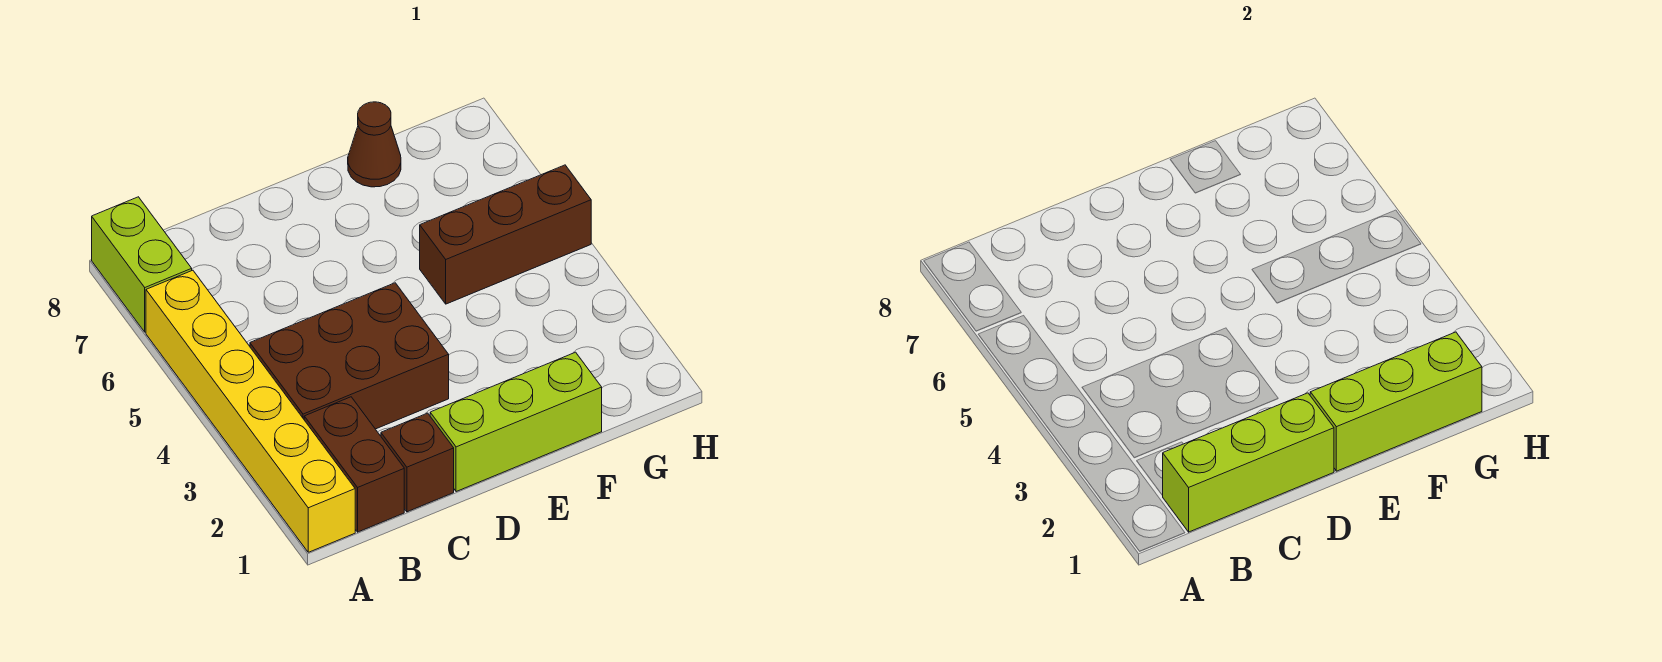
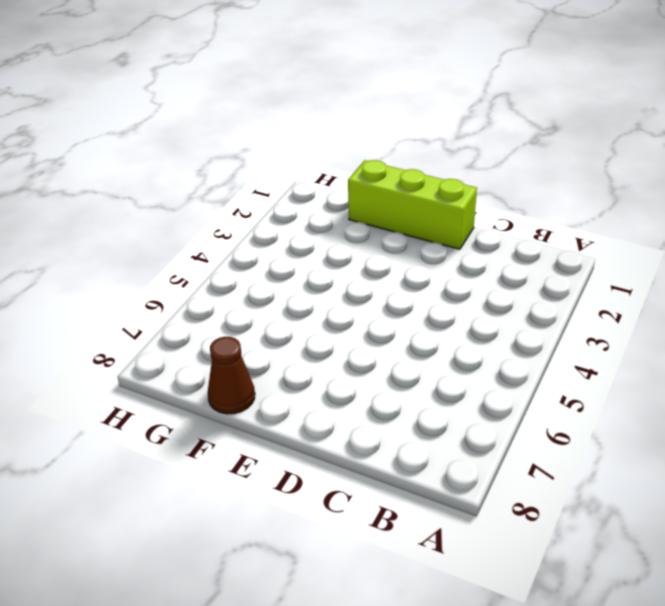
none -> yellow 1x6 brick [146,270,355,552]
none -> lime 1x2 brick [92,197,192,332]

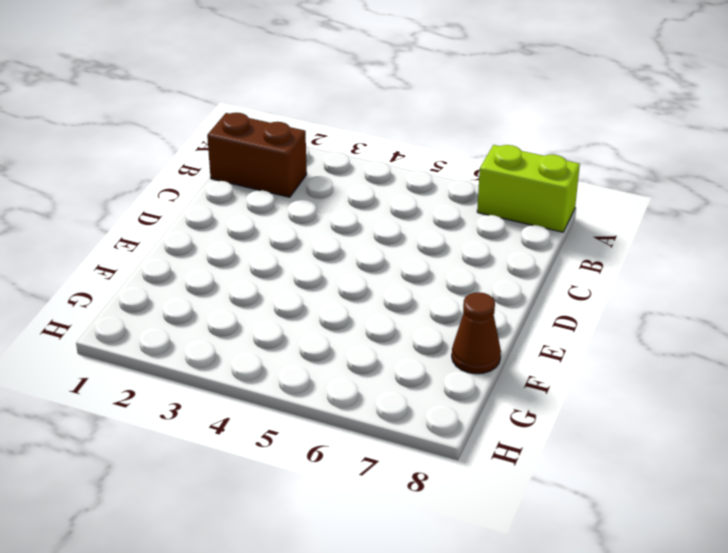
none -> yellow 1x6 brick [146,270,355,552]
none -> brown 2x3 brick [250,283,449,429]

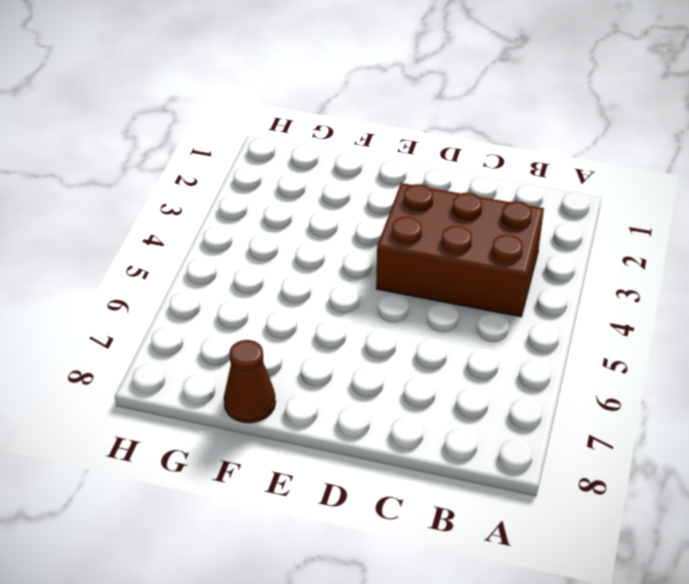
none -> yellow 1x6 brick [146,270,355,552]
none -> lime 1x2 brick [92,197,192,332]

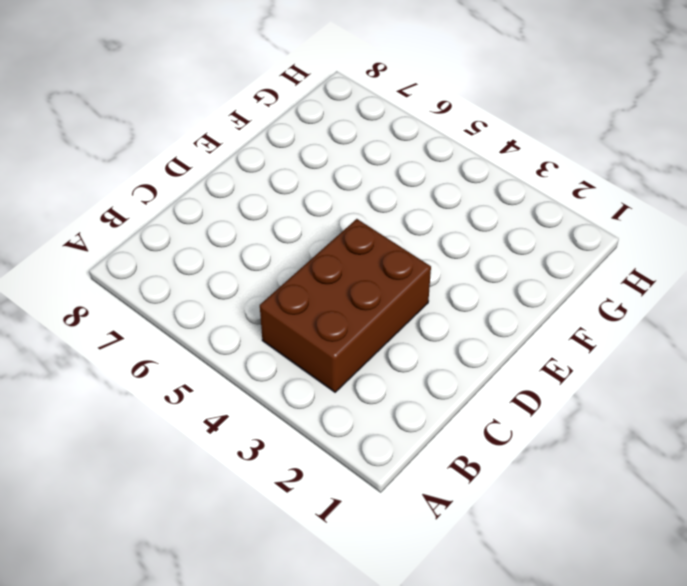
none -> yellow 1x6 brick [146,270,355,552]
none -> lime 1x2 brick [92,197,192,332]

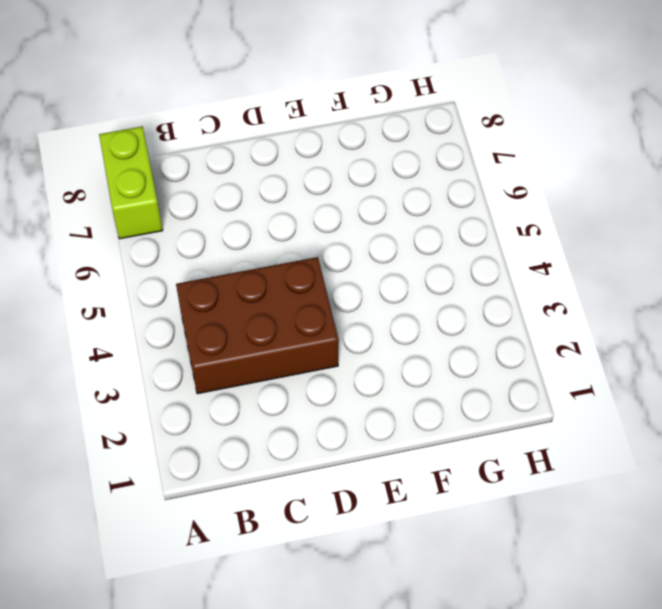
none -> yellow 1x6 brick [146,270,355,552]
none -> brown 1x2 brick [304,397,404,532]

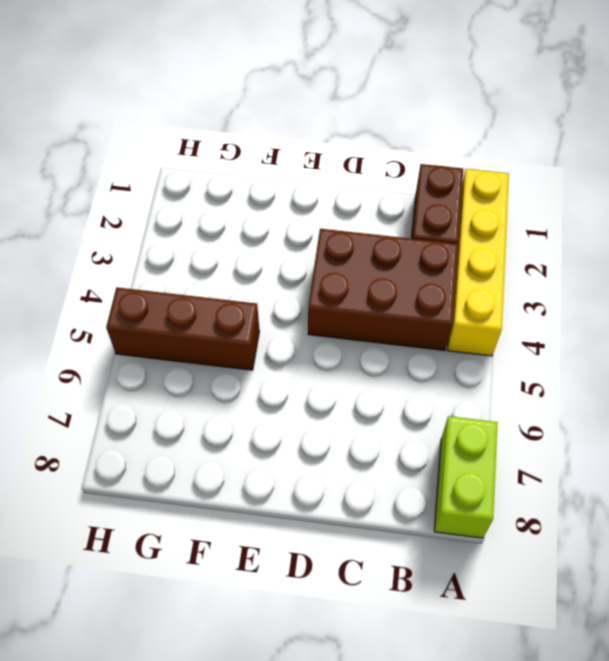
yellow 1x4 brick [448,169,509,356] -> yellow 1x6 brick [146,270,355,552]
none -> brown 1x1 brick [381,413,454,512]
none -> lime 1x3 brick [430,352,602,492]

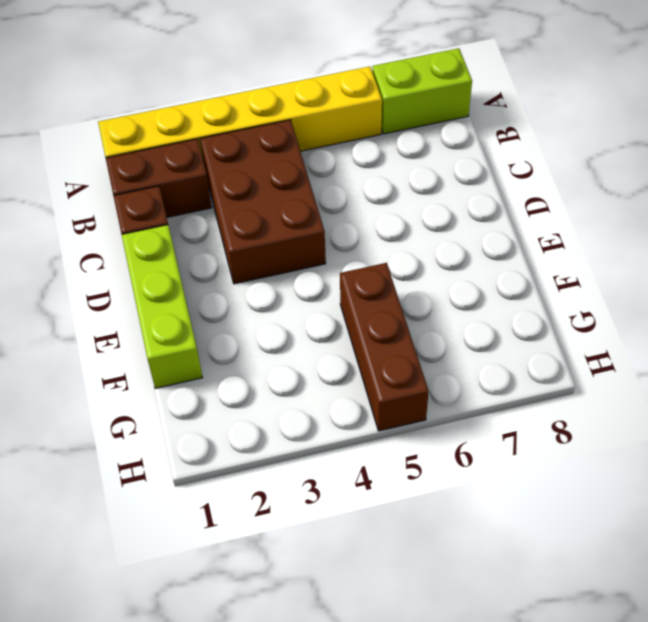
none -> brown 1x1 cone [348,102,401,187]
none -> lime 1x3 brick [1162,393,1334,532]

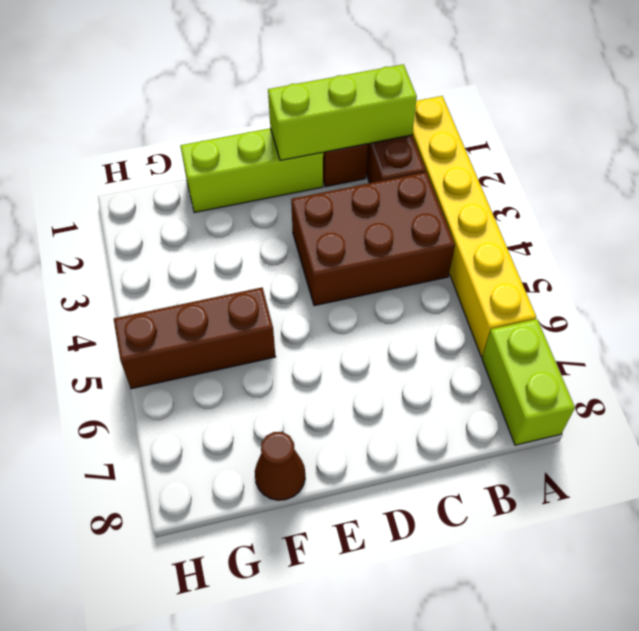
none -> lime 1x3 brick [1310,332,1482,471]

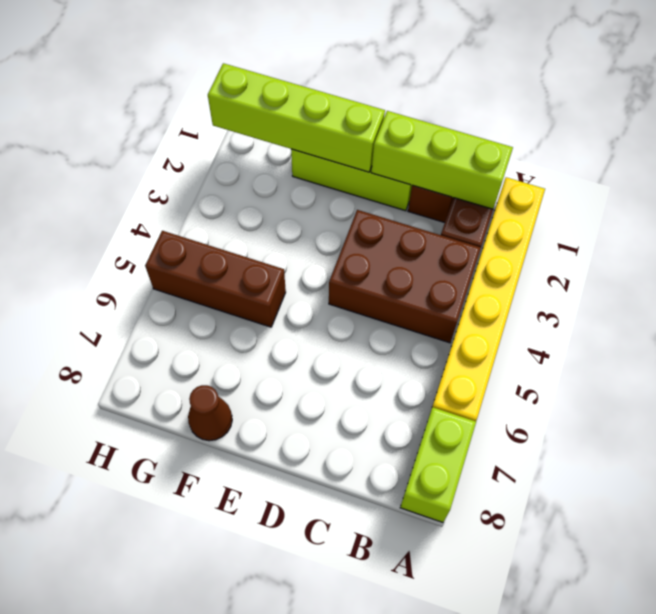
lime 1x4 brick [208,63,385,172] -> lime 1x3 brick [1310,332,1482,471]

